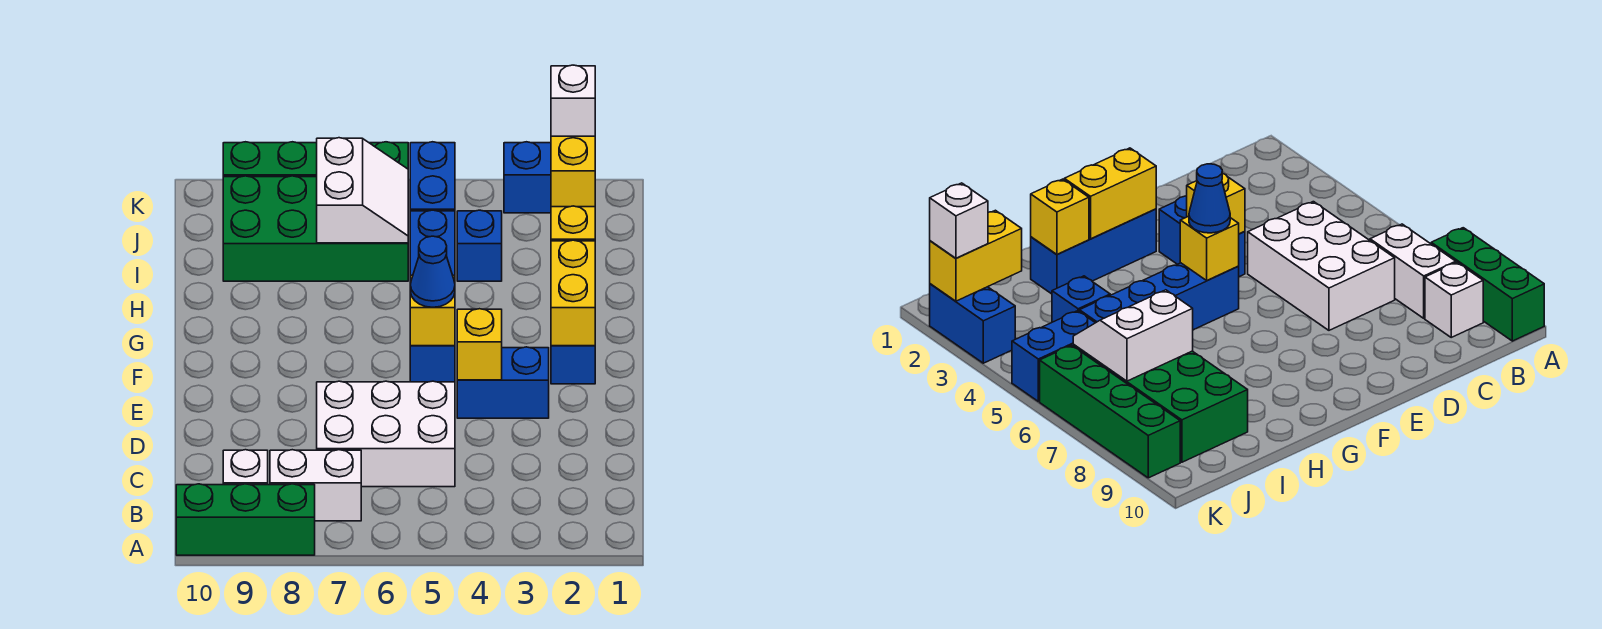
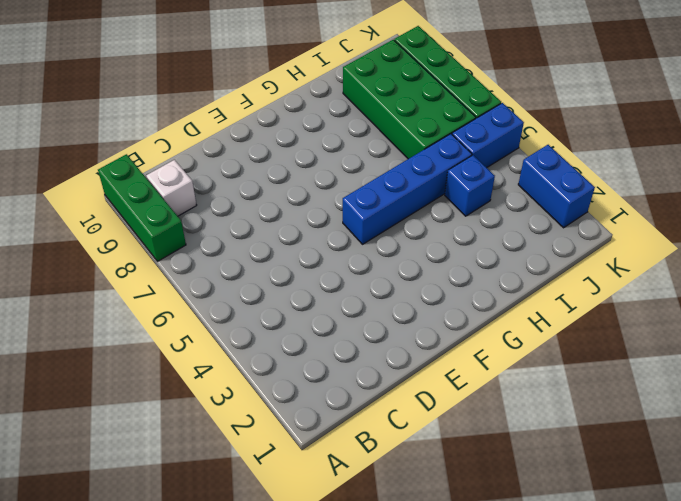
none -> white 1x2 brick [270,450,361,521]
none -> white 2x3 brick [317,381,455,487]
none -> blue 1x2 brick [457,347,549,418]

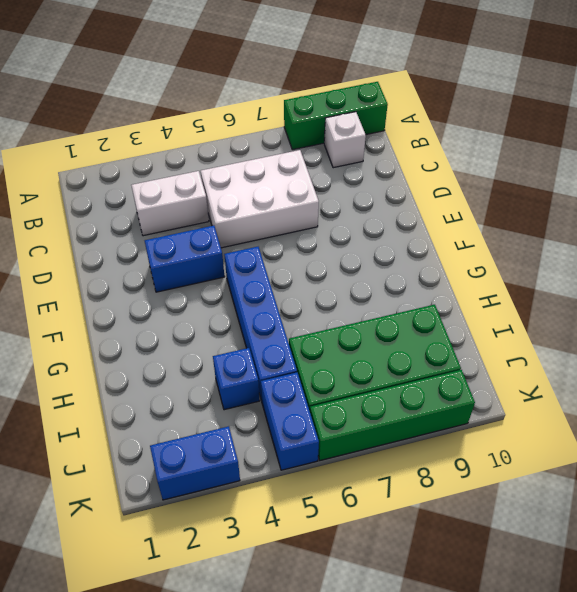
white 1x2 brick [131,171,209,236] -> white 1x2 brick moved to [270,450,361,521]
none -> blue 1x3 brick [551,346,595,384]
none -> yellow 1x1 brick [457,309,502,380]
none -> yellow 1x2 brick [551,240,595,346]

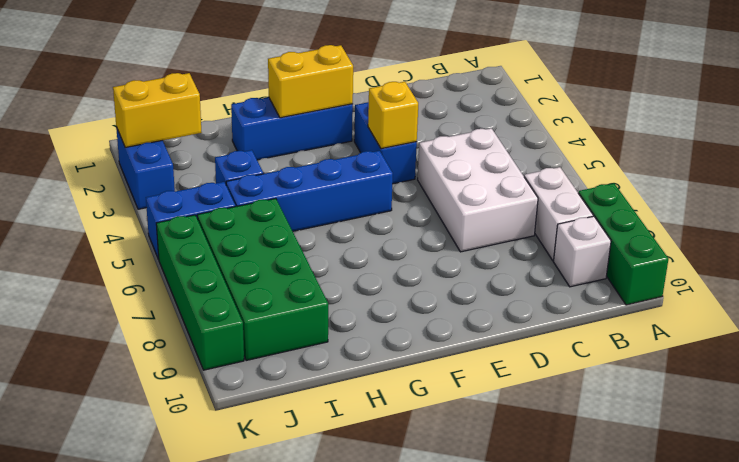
none -> yellow 1x1 brick [410,275,455,346]
none -> yellow 1x1 brick [551,206,595,241]
none -> white 2x2 slope [317,138,408,243]

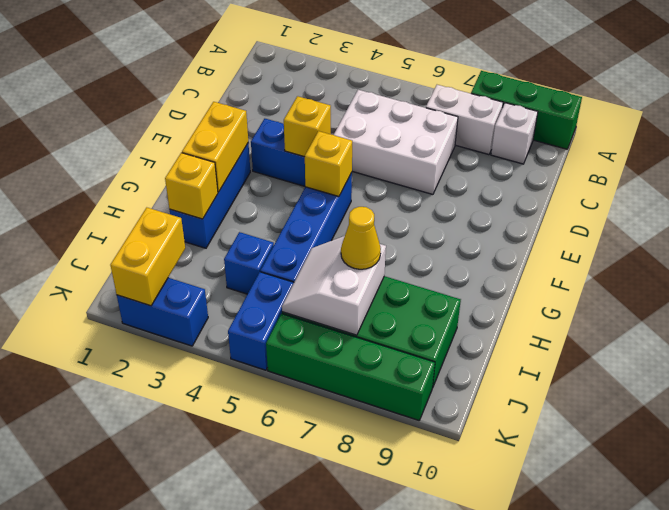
yellow 1x1 cone [341,207,381,269] -> none
none -> blue 1x1 cone [410,236,455,307]
none -> white 1x1 brick [551,65,595,136]

